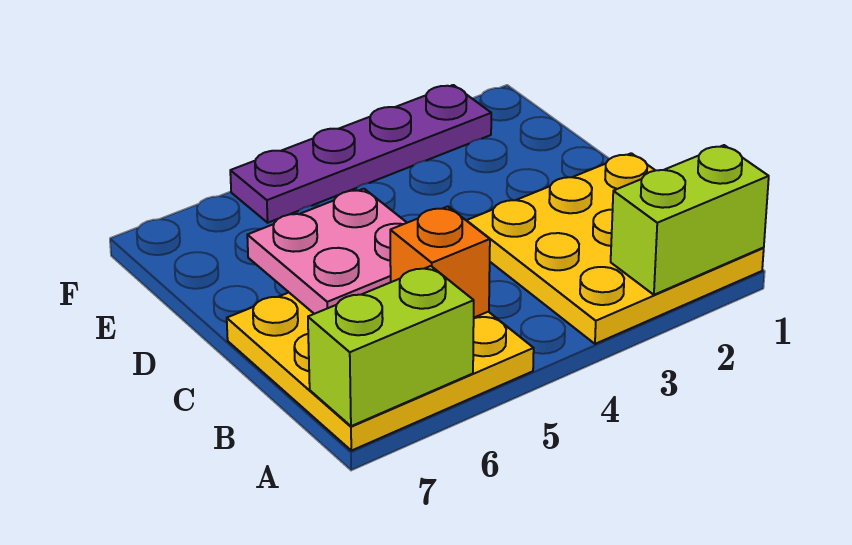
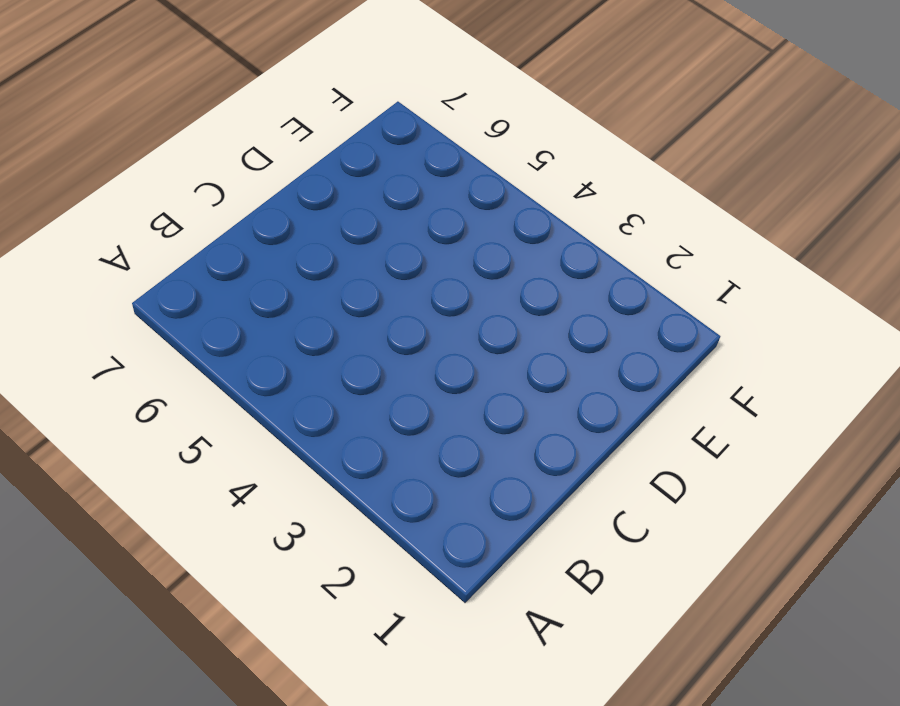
none -> yellow 3x3 plate [467,153,764,344]
none -> yellow 3x3 plate [227,293,534,451]

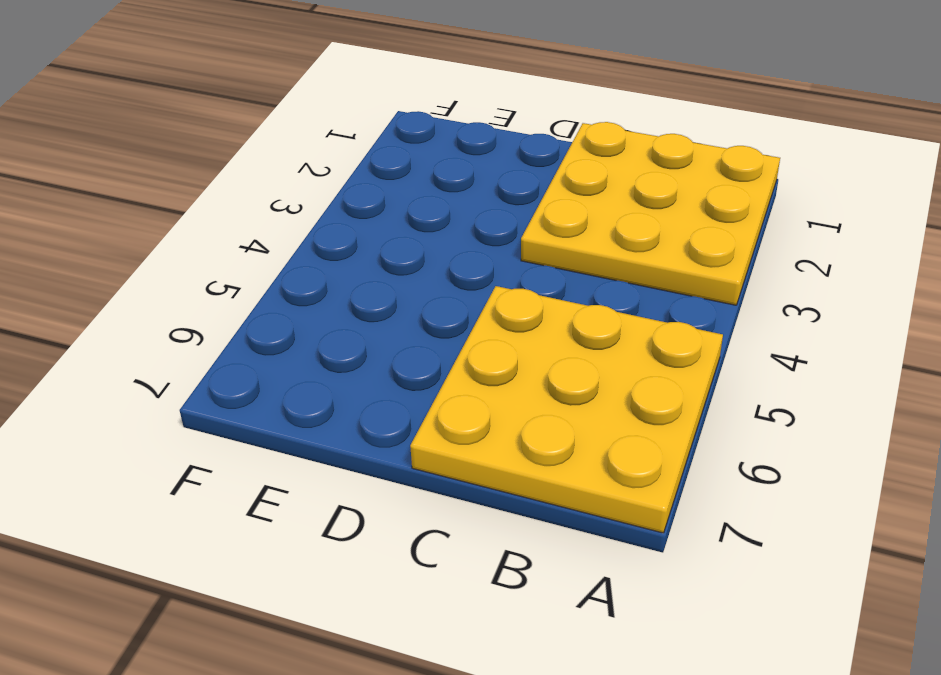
none -> purple 1x4 plate [230,85,491,223]
none -> lime 1x2 brick [611,145,769,295]

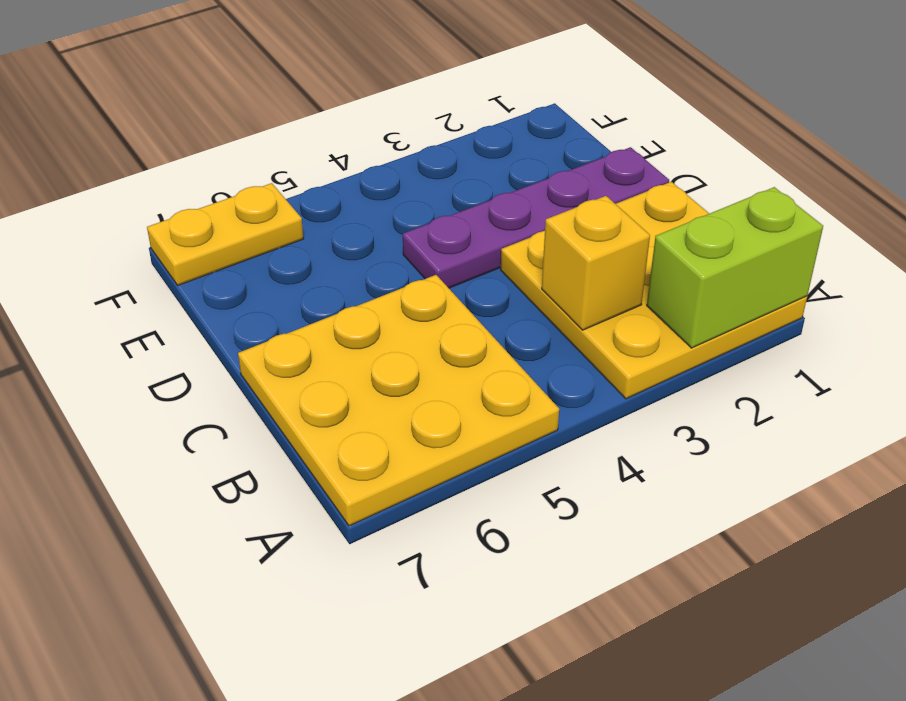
yellow 1x1 brick [542,196,650,330] -> none
purple 1x4 plate [403,147,669,288] -> purple 1x4 plate moved to [230,85,491,223]
yellow 1x2 plate [147,183,303,285] -> none
none -> lime 1x2 brick [308,266,474,426]
none -> orange 1x1 brick [390,207,490,317]

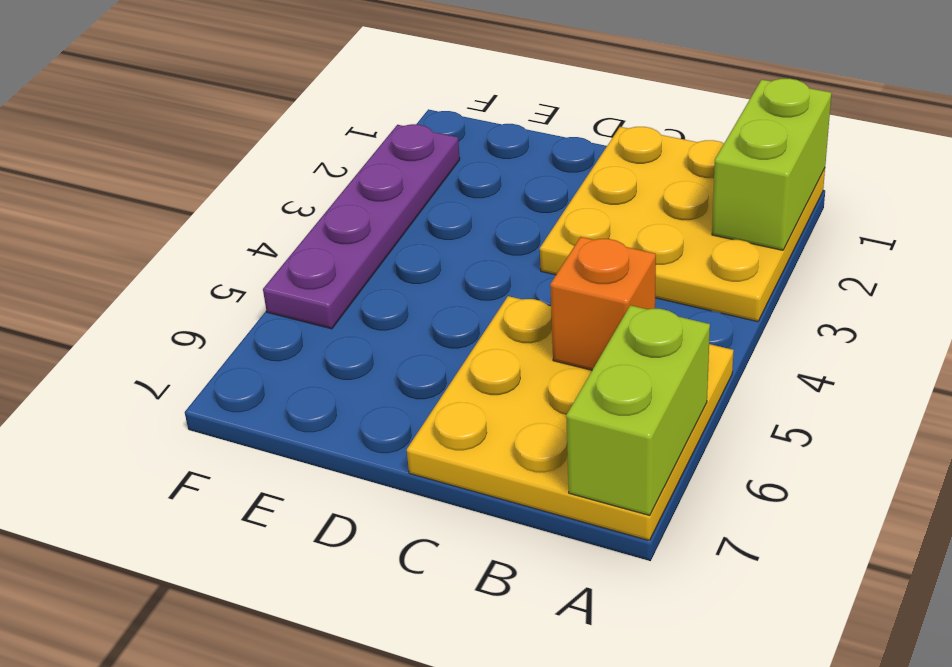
none -> pink 2x2 plate [247,189,407,314]

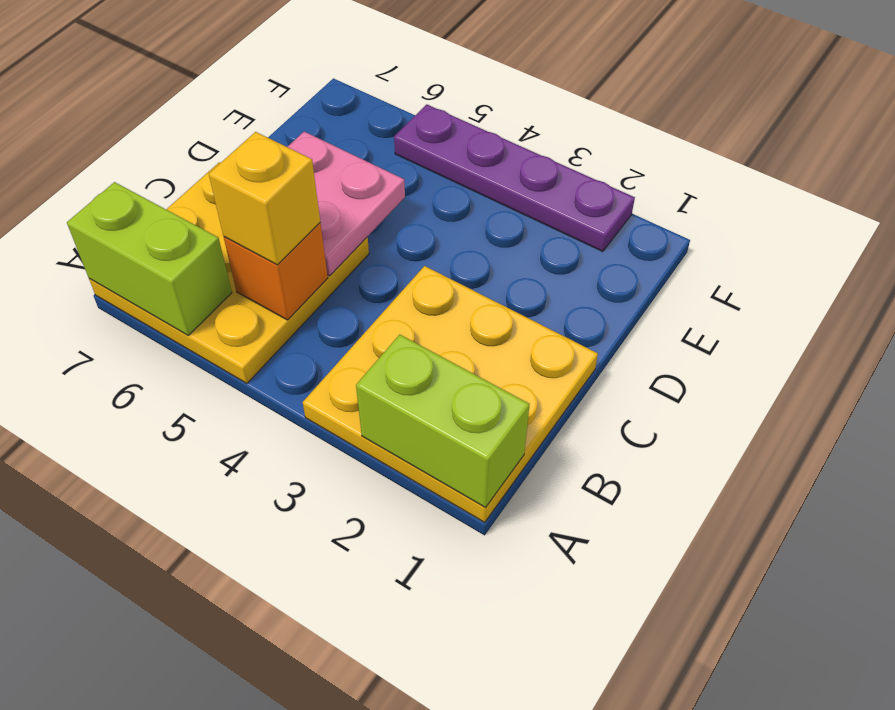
yellow 1x1 brick [209,132,320,265] -> none

